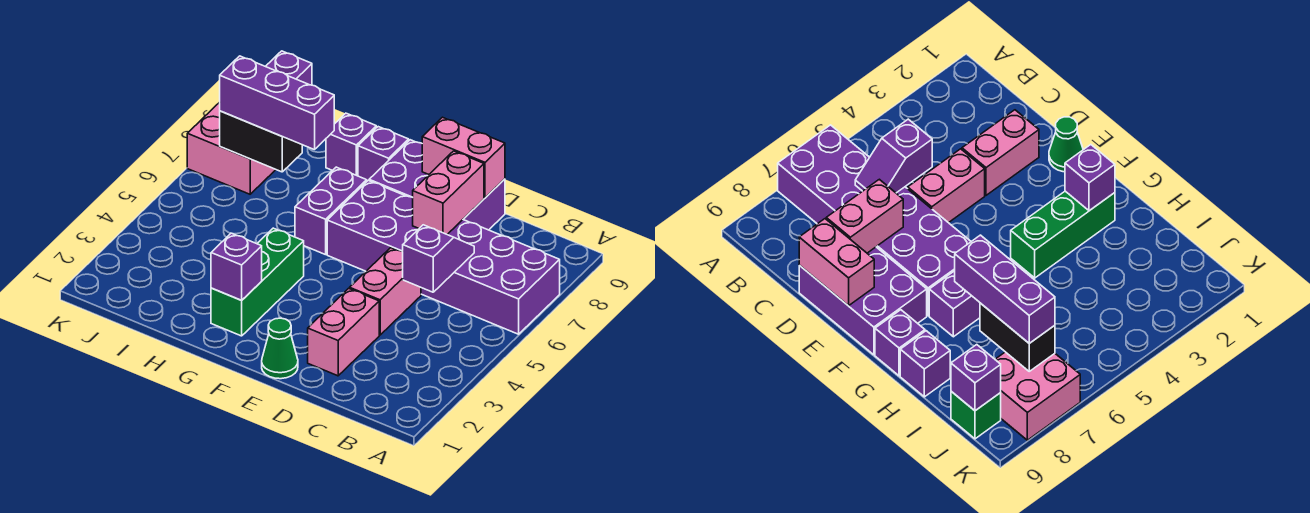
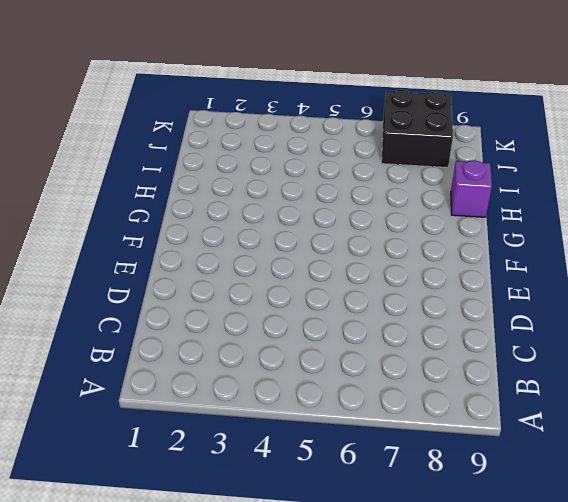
black 2x2 brick [382,89,453,168] -> pink 2x2 brick [187,102,276,194]
none -> purple 2x6 brick [327,180,560,334]
none -> pink 1x2 brick [308,288,379,376]
none -> pink 1x2 brick [350,248,421,335]

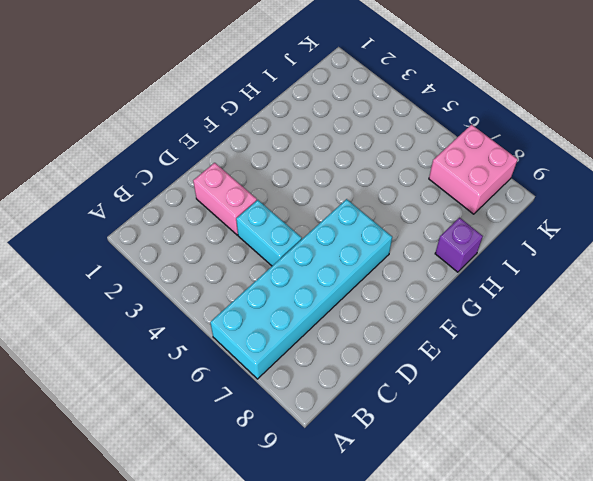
cyan 2x6 brick [210,199,392,379] -> purple 2x6 brick [327,180,560,334]
cyan 1x2 brick [236,200,302,266] -> pink 1x2 brick [350,248,421,335]
none -> purple 2x3 brick [369,140,505,230]
none -> green 1x1 cone [262,318,298,379]
none -> green 1x3 brick [211,228,304,336]

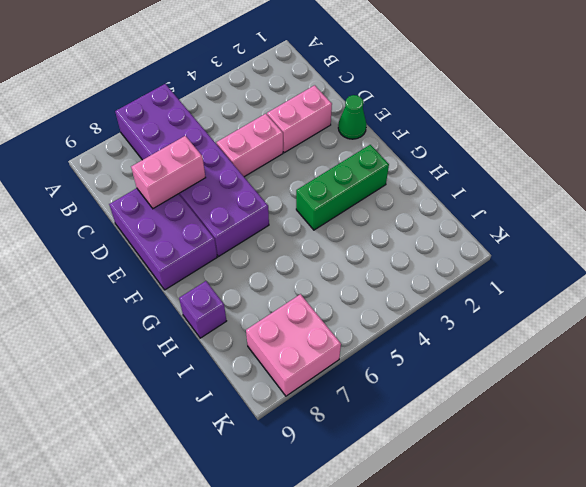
none -> purple 1x2 brick [295,167,367,255]
none -> purple 1x1 brick [358,127,409,181]
none -> green 1x1 brick [951,391,1001,439]

